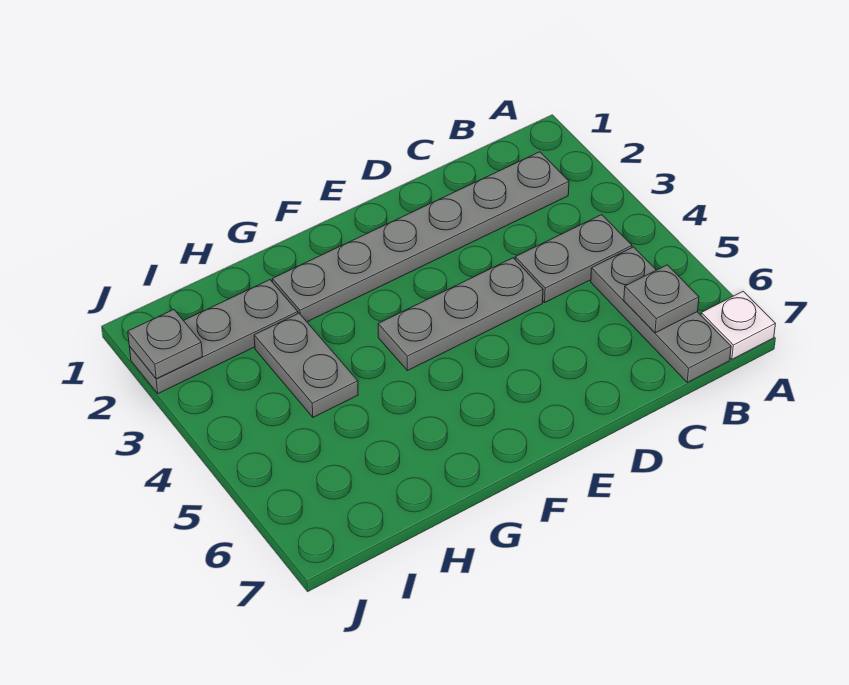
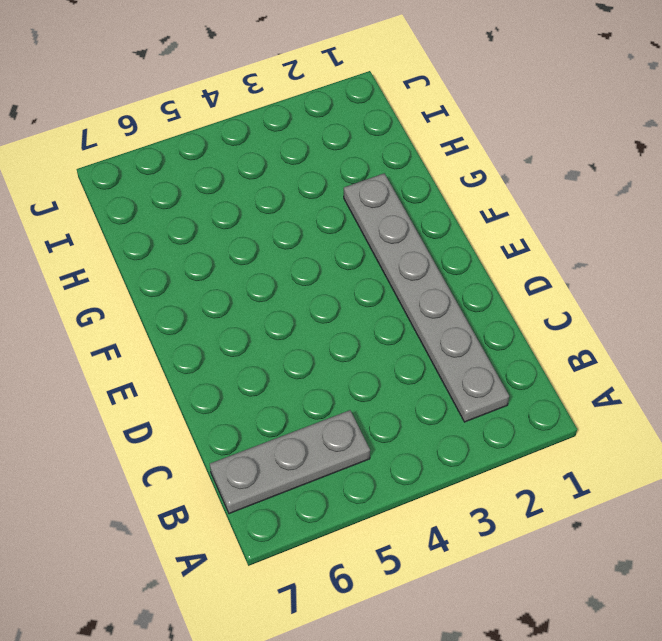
none -> white 1x1 plate [701,291,775,359]
none -> grey 1x2 plate [515,215,632,302]

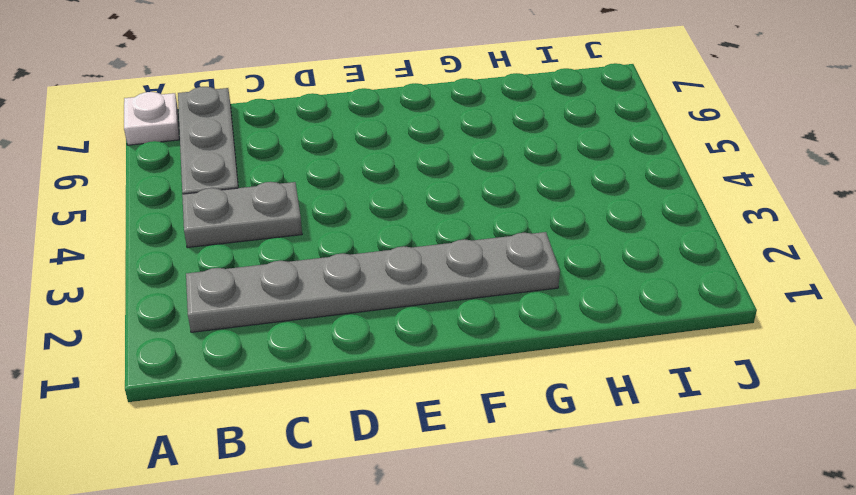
none -> grey 1x3 plate [378,258,543,371]
none -> grey 1x3 plate [129,280,298,393]

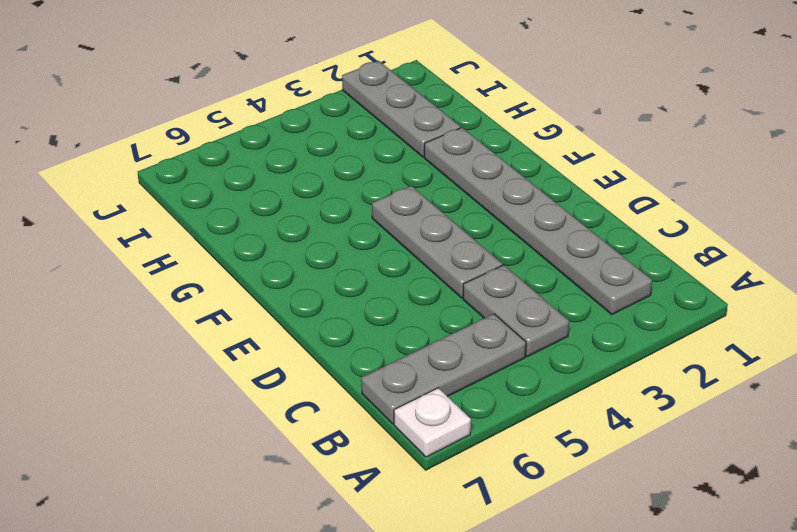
none -> grey 1x2 plate [254,313,358,417]
none -> grey 1x1 plate [624,265,699,333]

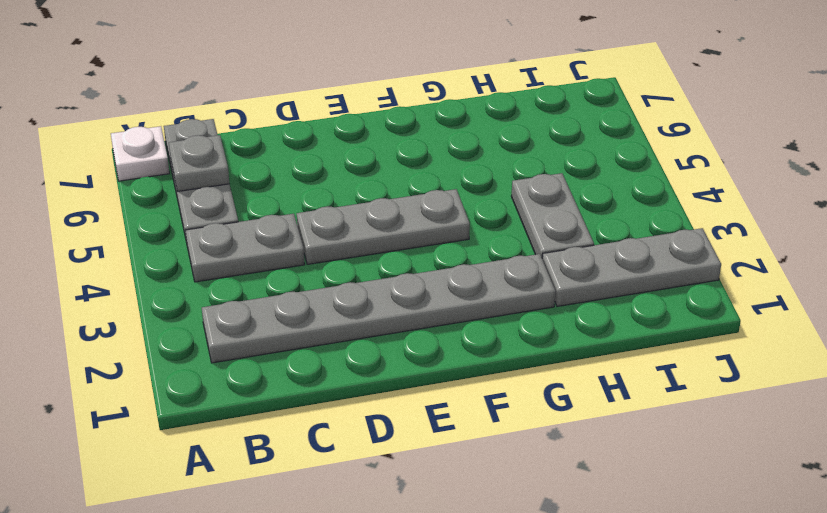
none -> grey 1x1 plate [128,310,202,379]

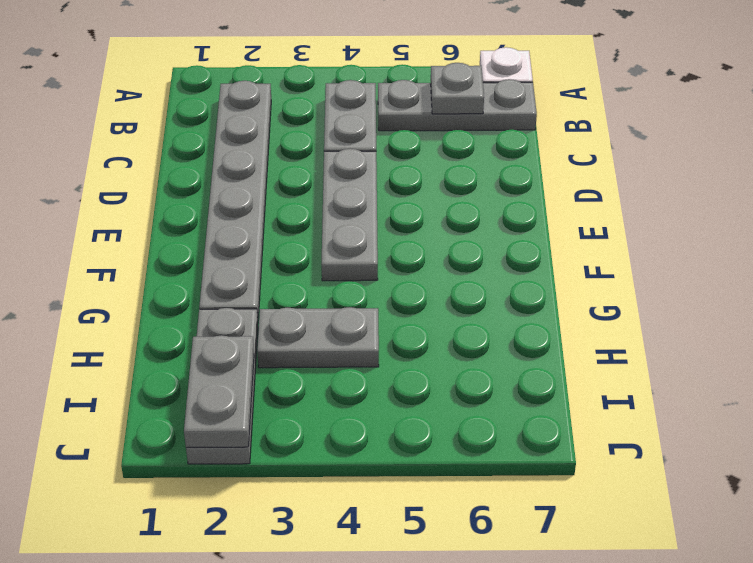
grey 1x2 plate [184,335,254,448] -> grey 1x1 plate [128,310,202,379]

